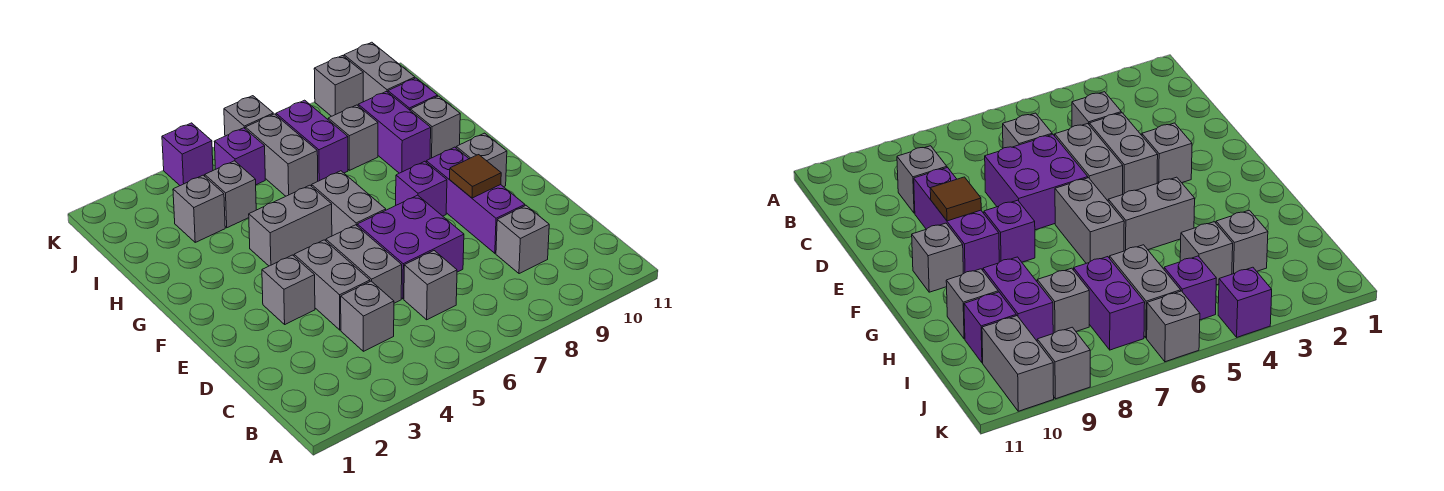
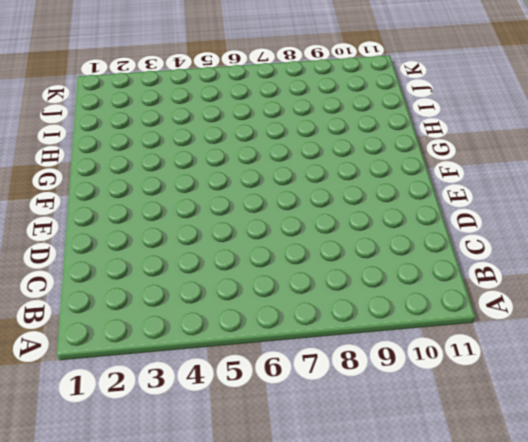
none -> grey 1x1 brick [341,281,394,351]
none -> grey 1x1 brick [404,251,457,320]
none -> grey 1x1 brick [496,206,549,274]

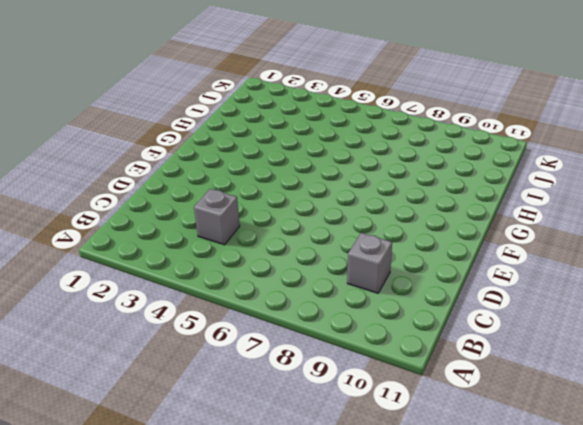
none -> grey 1x1 brick [404,251,457,320]
none -> grey 1x2 brick [294,240,370,330]
none -> grey 1x2 brick [326,225,402,303]

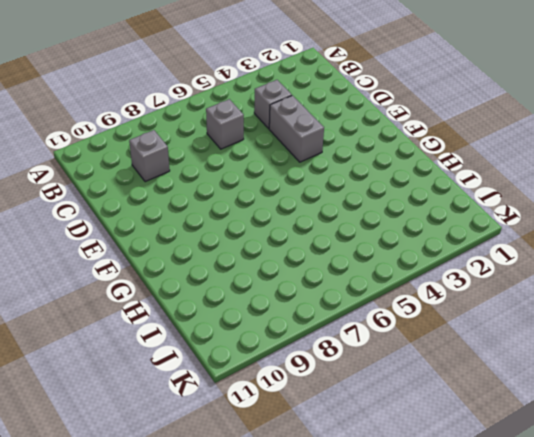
none -> grey 1x2 brick [326,225,402,303]
none -> purple 2x2 brick [357,195,464,299]
none -> purple 1x3 brick [426,147,525,253]

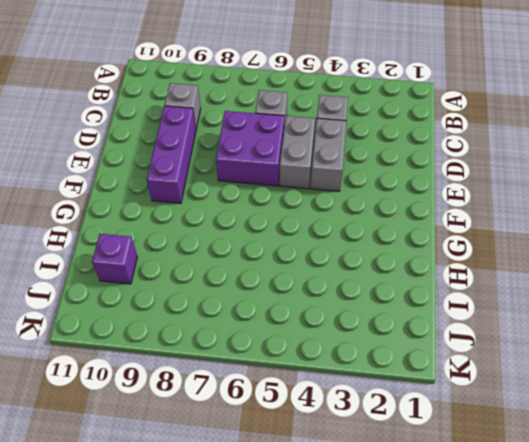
none -> grey 1x1 brick [262,255,315,324]
none -> grey 1x2 brick [312,171,386,236]
none -> purple 1x1 brick [396,161,447,216]

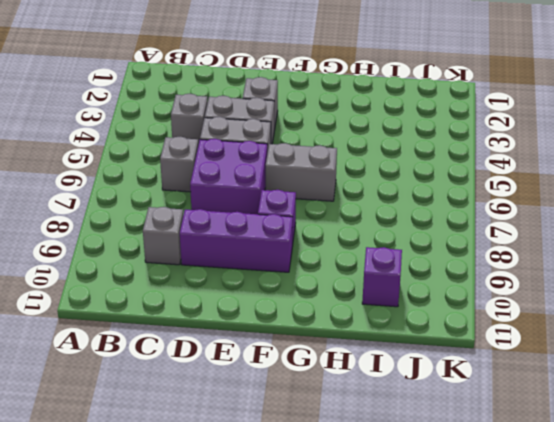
none -> grey 1x1 brick [456,133,507,187]
none -> grey 1x2 brick [249,185,332,266]
none -> purple 1x2 brick [358,92,431,173]

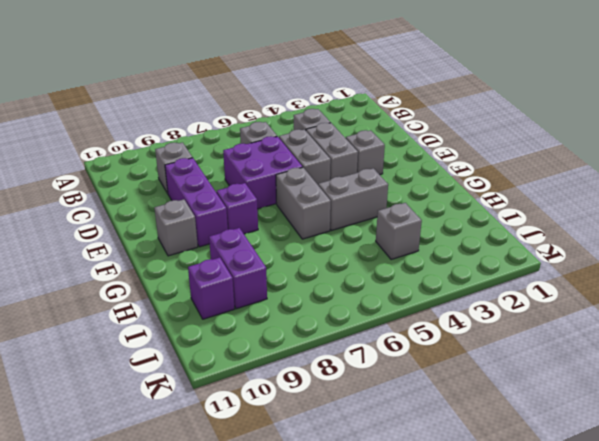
none -> grey 1x1 brick [410,96,460,159]
none -> grey 1x1 brick [173,175,225,242]
none -> grey 1x2 brick [245,114,318,196]

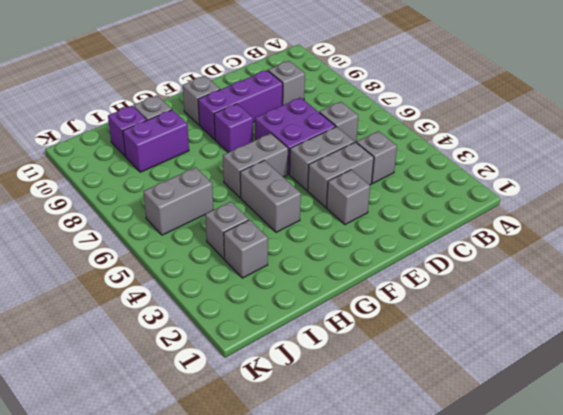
none -> purple 1x2 brick [276,100,348,181]
none -> grey 1x1 brick [328,105,378,170]
none -> purple 1x1 brick [214,128,265,185]

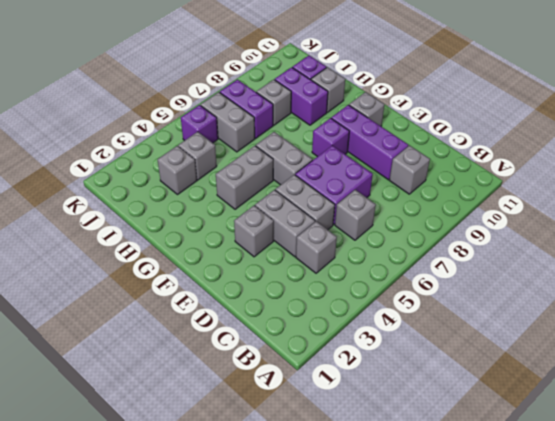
none -> grey 1x2 brick [344,42,415,102]
none -> purple 1x1 brick [162,123,213,186]
none -> grey 1x1 brick [224,96,273,136]

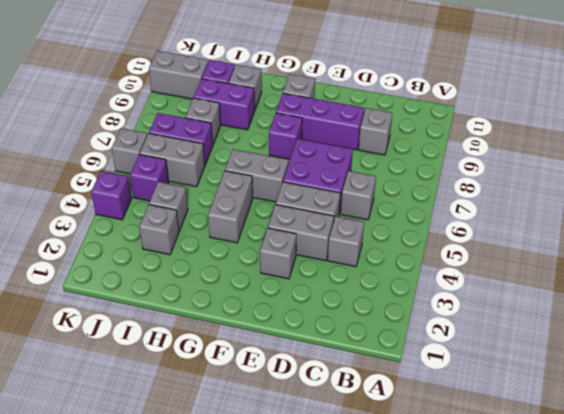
none -> grey 1x1 brick [314,56,363,116]
none -> brown 1x1 tile [450,155,501,198]

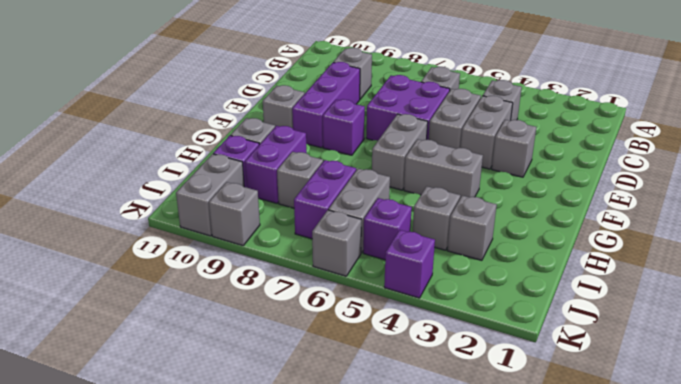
none -> brown 1x1 tile [450,155,501,198]

